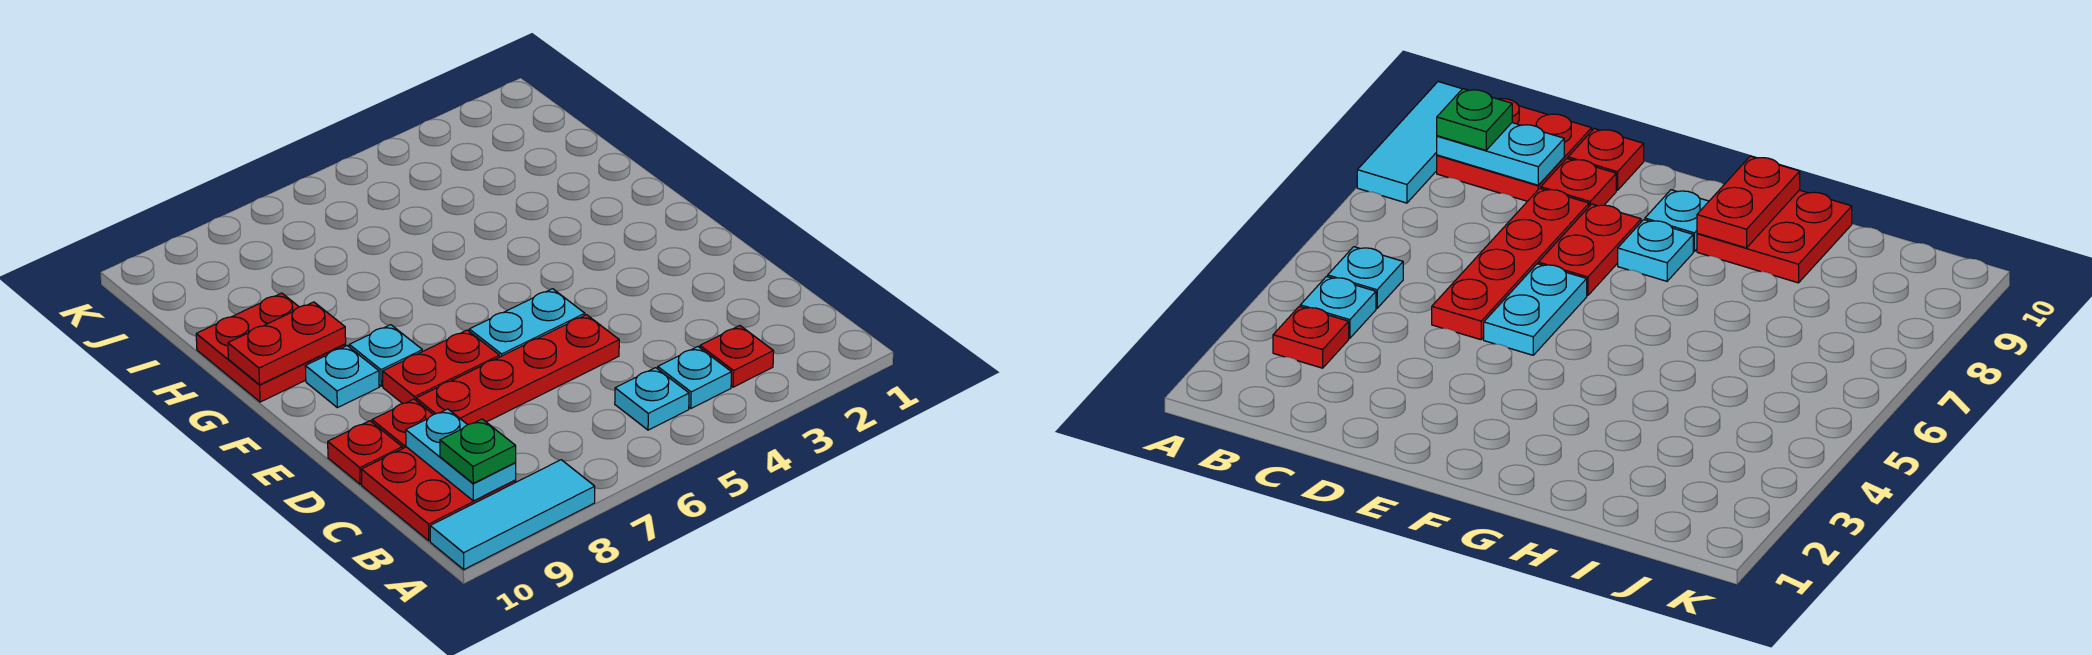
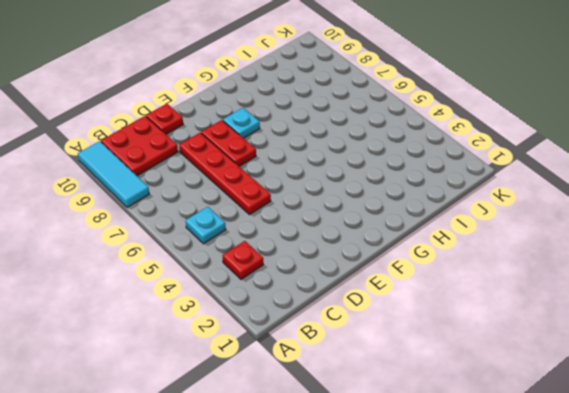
none -> cyan 1x1 plate [658,347,732,408]
none -> red 1x1 plate [372,399,433,449]
none -> cyan 1x2 plate [469,289,585,357]

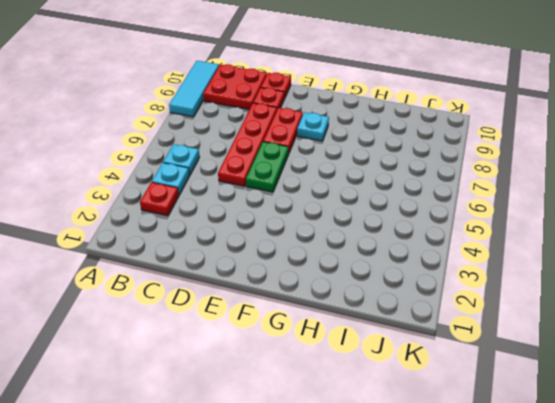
green 1x2 plate [246,142,288,192] -> cyan 1x2 plate [469,289,585,357]
none -> cyan 1x1 plate [305,346,379,408]
none -> red 2x2 plate [196,293,346,402]
none -> cyan 1x2 plate [406,409,516,501]

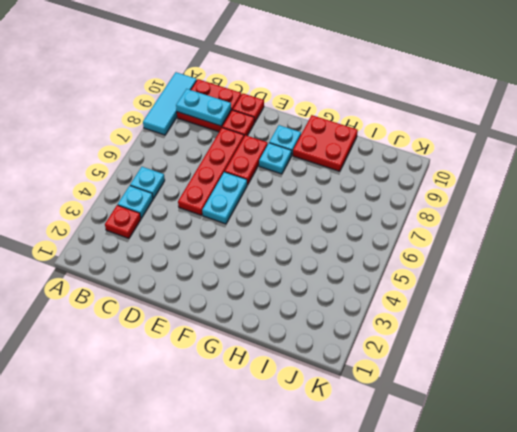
none -> red 1x2 plate [228,302,346,385]
none -> green 1x1 plate [440,419,516,483]

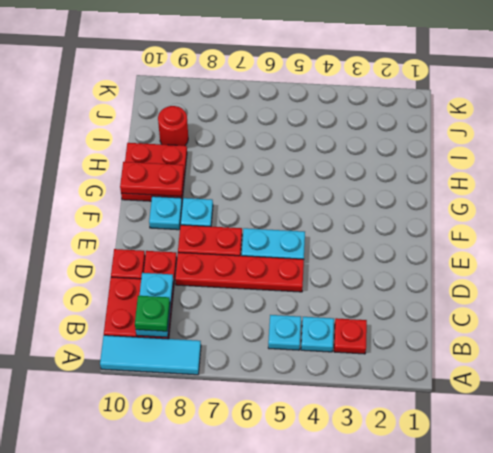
red 1x1 round brick [158,106,188,146] -> none

